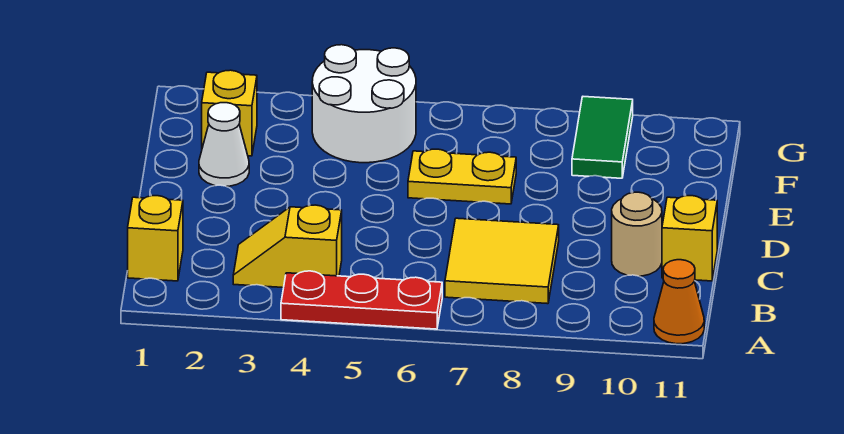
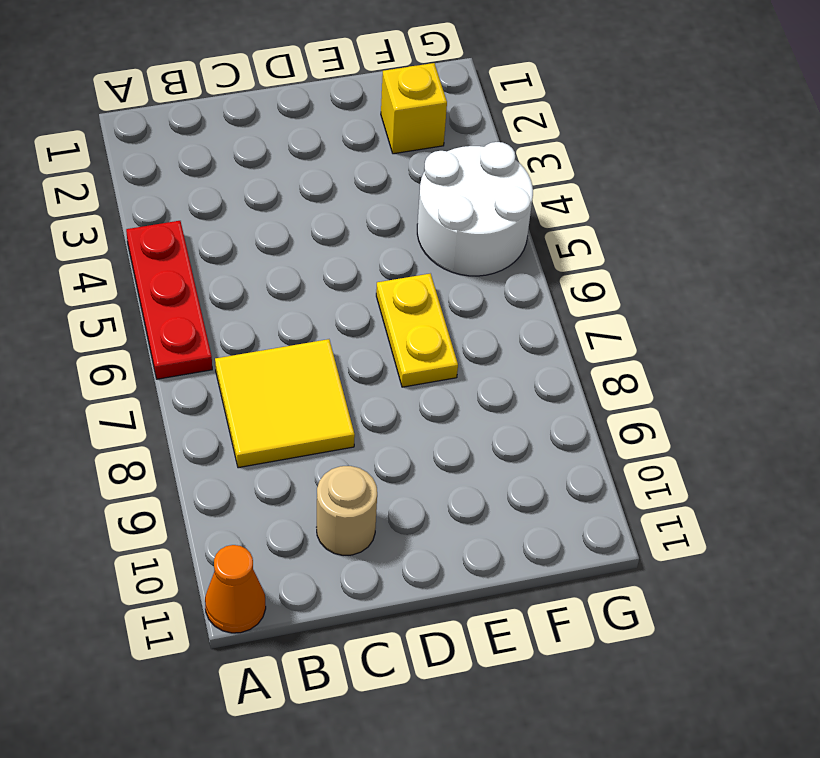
none -> yellow 1x1 brick [128,196,183,281]
none -> yellow 1x2 slope [233,205,342,288]
none -> yellow 1x1 brick [662,196,717,281]

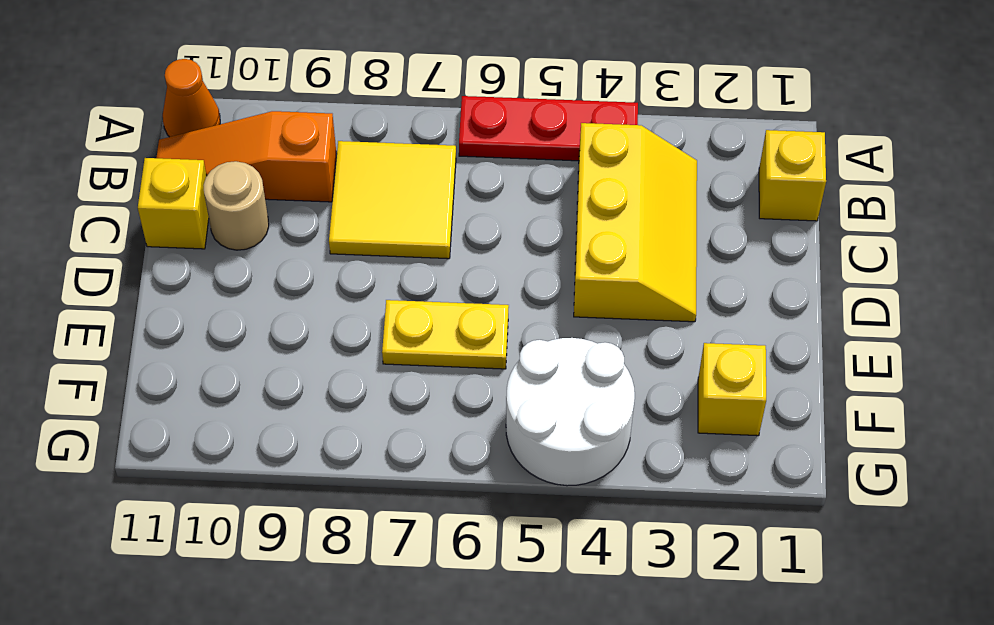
yellow 2x3 slope [574,123,697,322] -> yellow 1x2 slope [233,205,342,288]
orange 1x3 slope [156,111,337,202] -> none
none -> white 1x1 cone [199,103,249,186]
none -> green 1x2 tile [572,97,633,178]

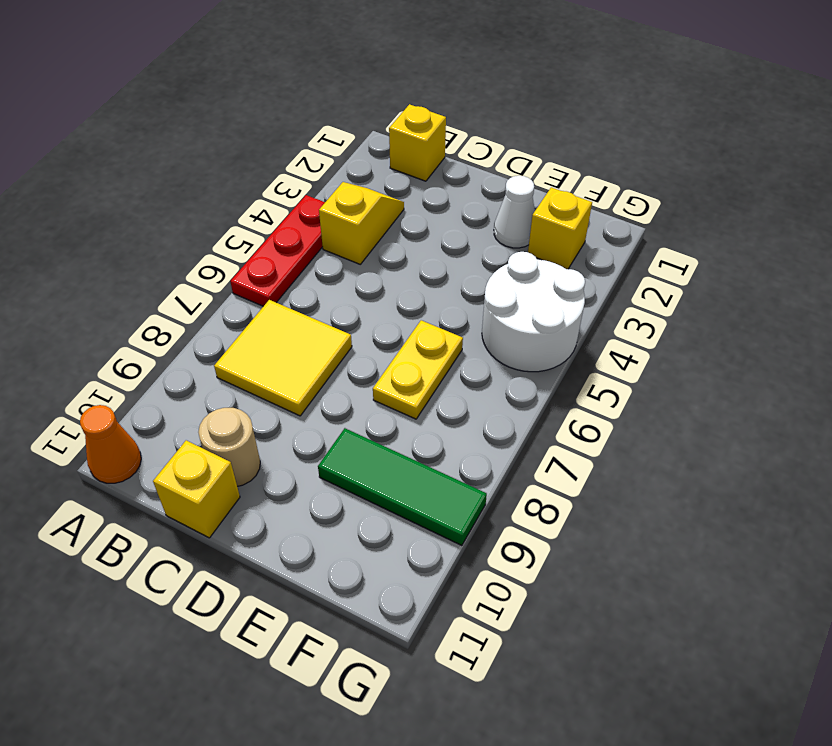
green 1x3 tile [318,428,487,546] -> green 1x2 tile [572,97,633,178]

